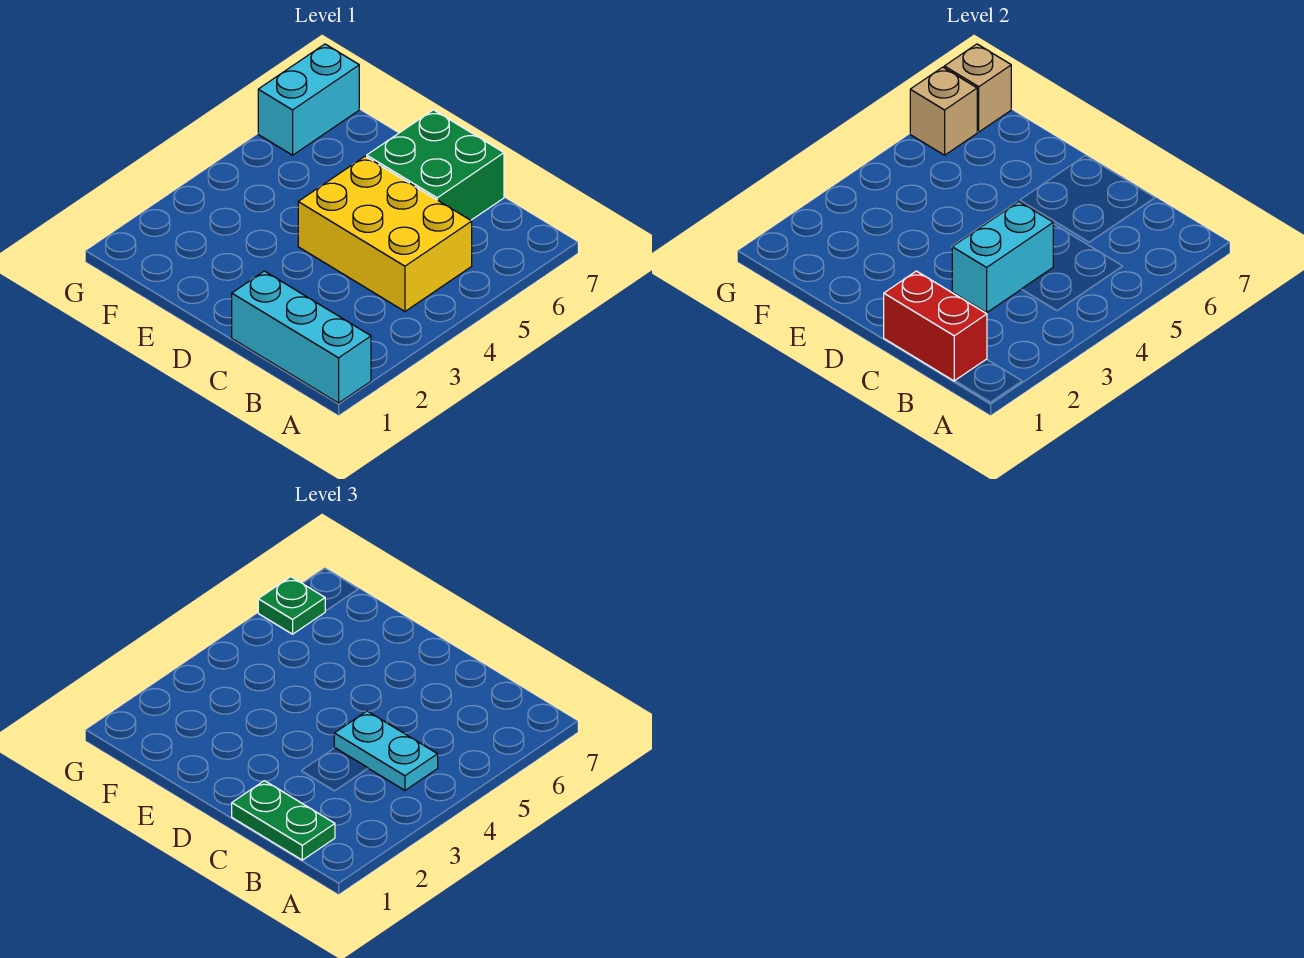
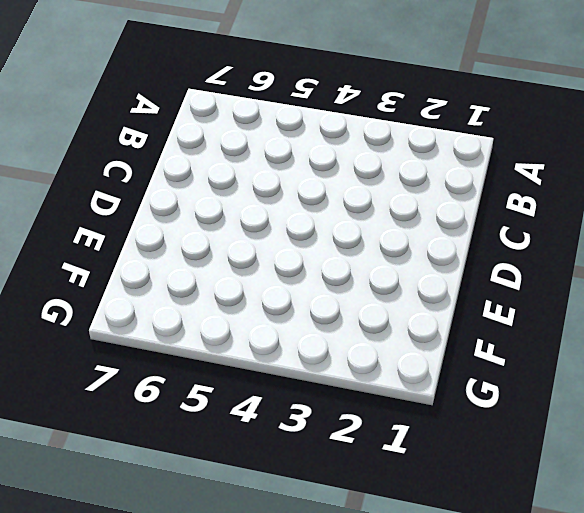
none -> cyan 1x3 brick [232,271,371,403]
none -> yellow 2x3 brick [298,156,472,311]

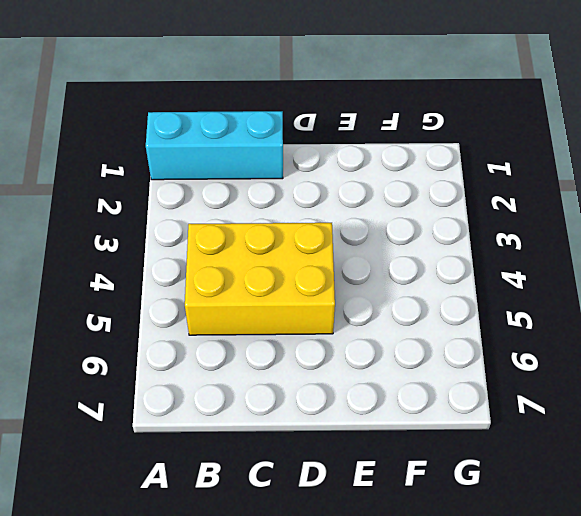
none -> green 2x2 brick [367,110,504,220]
none -> cyan 1x2 brick [258,44,359,155]

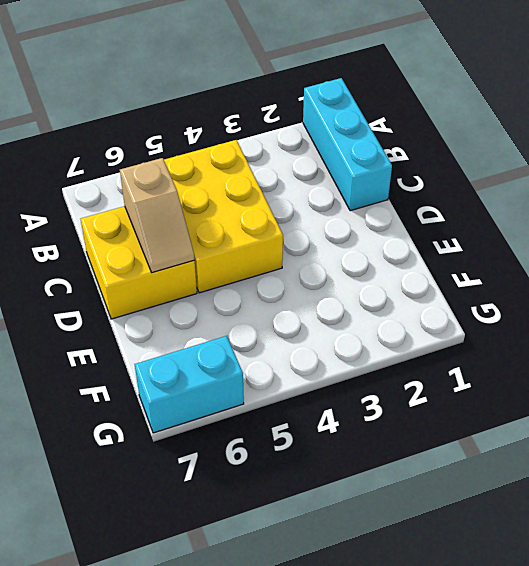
yellow 2x2 brick [81,206,197,319] -> green 2x2 brick [367,110,504,220]
tan 1x2 slope [120,158,195,273] -> none
none -> red 1x2 brick [884,271,987,381]
none -> cyan 1x2 brick [952,202,1053,313]

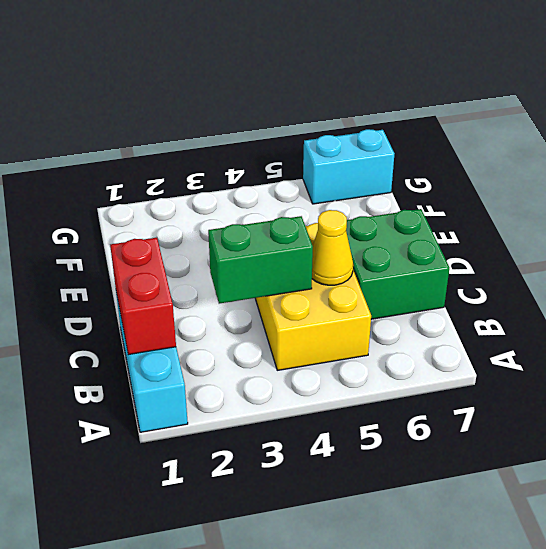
green 1x2 brick [208,216,313,304] -> cyan 1x2 brick [952,202,1053,313]
yellow 1x1 cone [312,210,353,285] -> none
none -> tan 1x1 brick [910,67,977,155]
none -> tan 1x1 brick [944,44,1011,132]

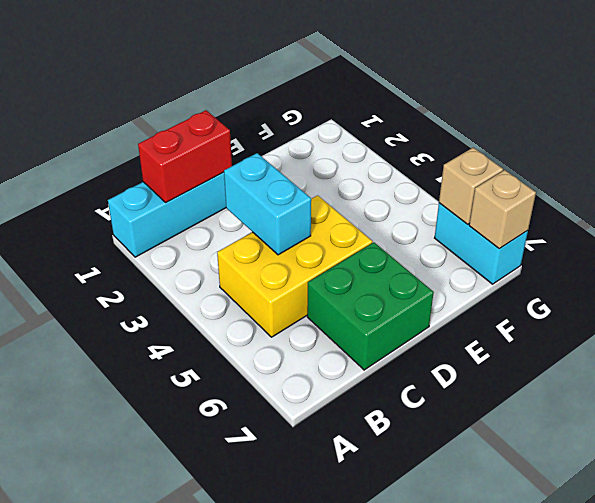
none -> green 1x2 plate [232,781,335,860]
none -> cyan 1x2 plate [334,711,438,790]

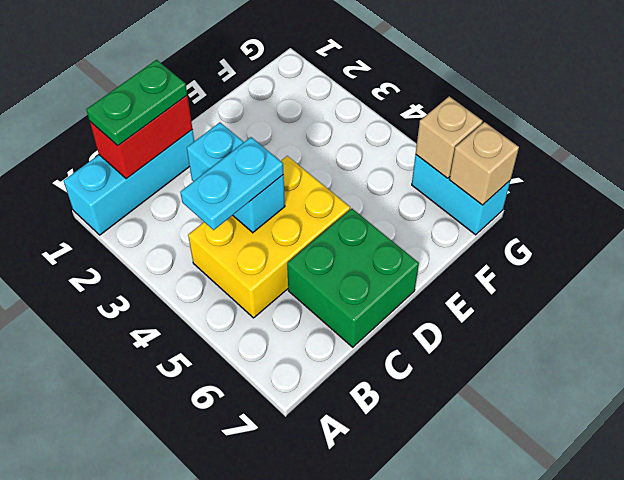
none -> green 1x1 plate [258,577,325,634]

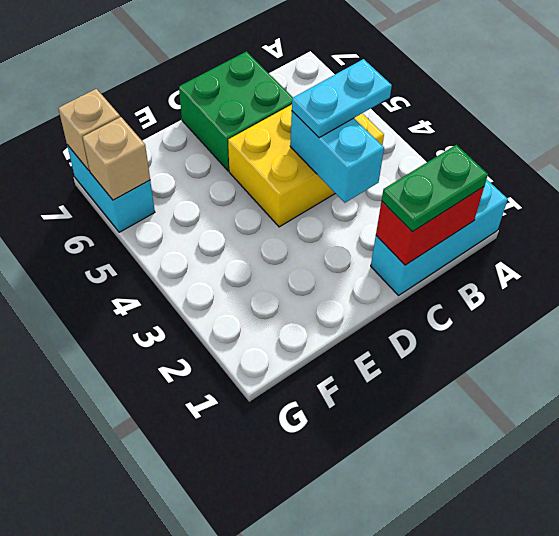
none -> green 1x1 plate [258,577,325,634]

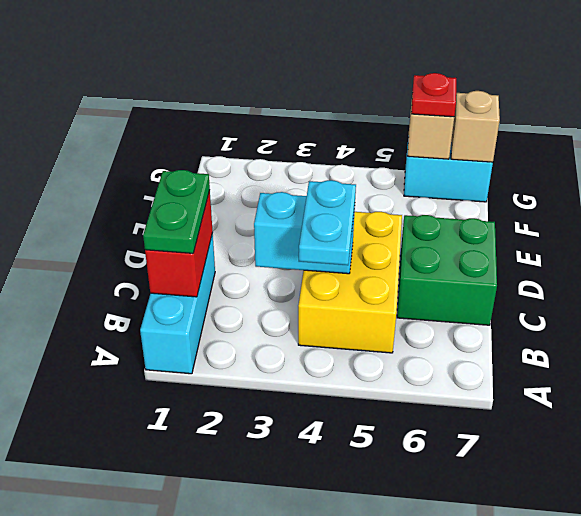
red 1x1 plate [411,73,456,117] -> green 1x1 plate [258,577,325,634]

